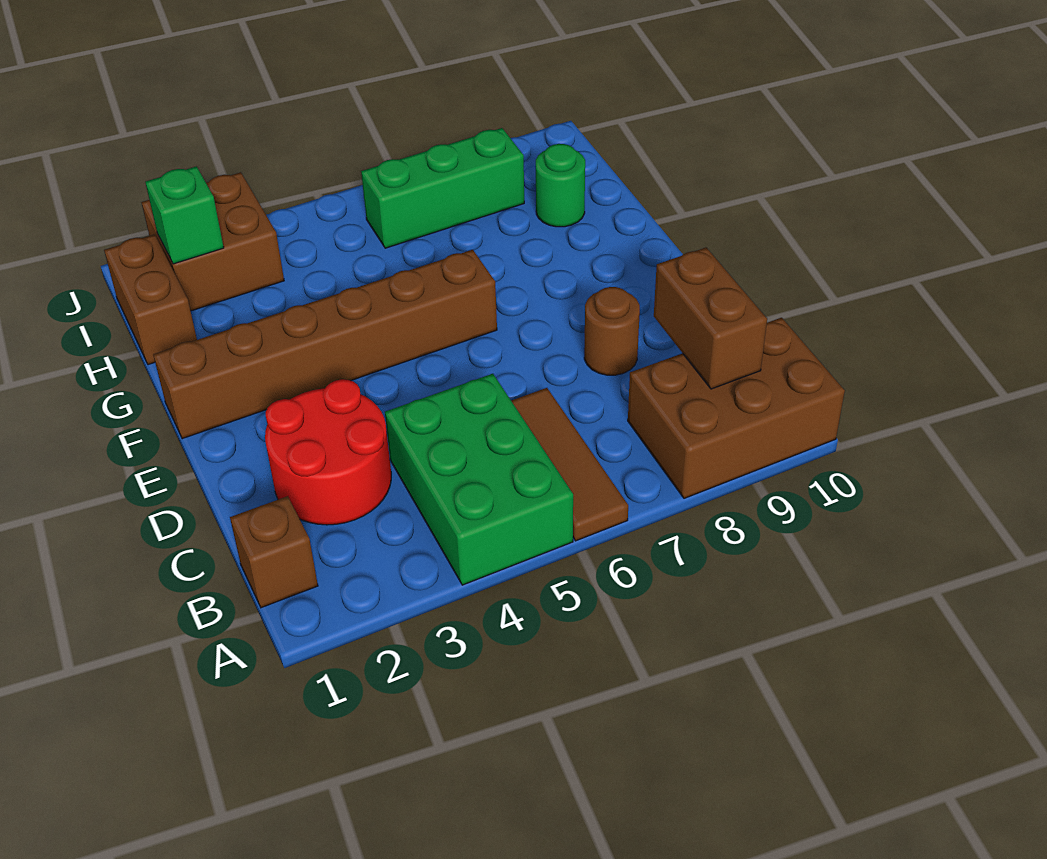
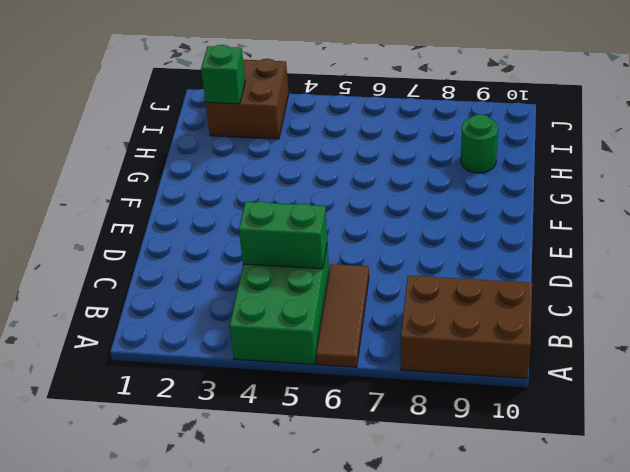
green 1x2 brick [239,201,327,269] -> none
none -> brown 1x1 brick [230,496,318,608]
none -> red 2x2 round brick [265,379,391,525]
none -> brown 1x1 round brick [584,287,640,375]

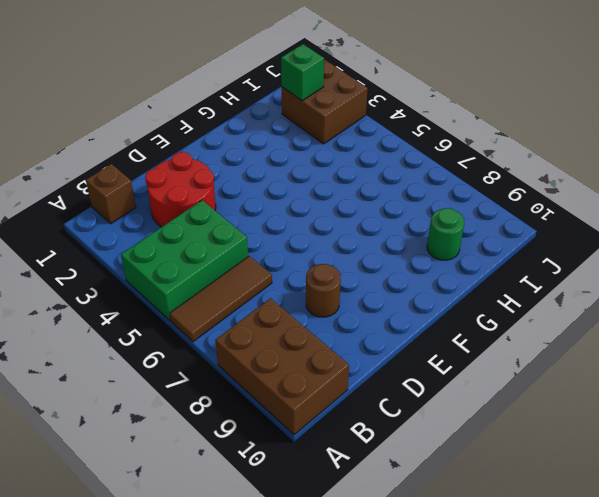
none -> brown 1x6 brick [153,250,497,439]
none -> brown 1x2 brick [104,234,197,365]
none -> green 1x3 brick [361,128,524,248]

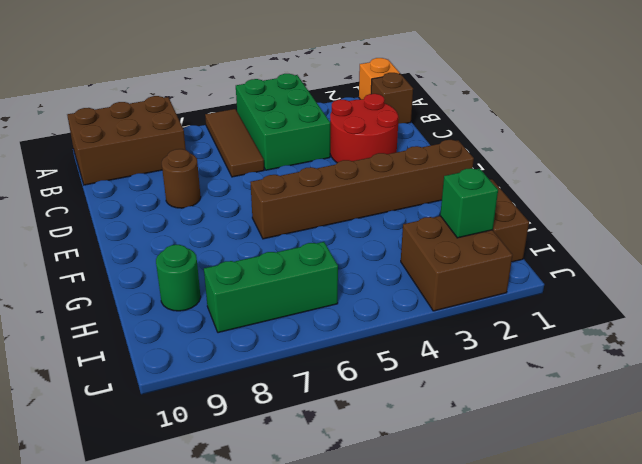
orange 1x1 brick [359,58,400,99] -> none
none -> brown 1x2 brick [654,248,767,389]

